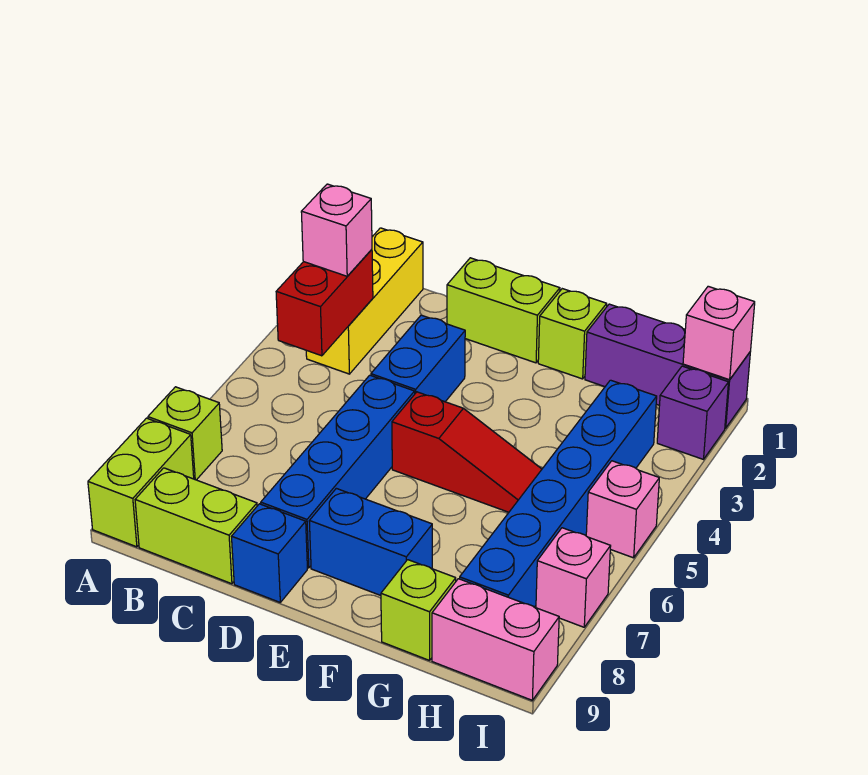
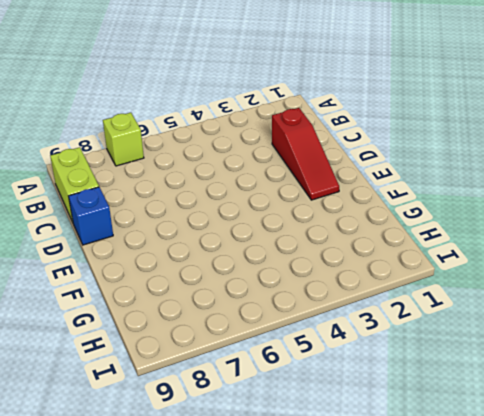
red 1x3 slope [272,108,339,200] -> red 1x3 slope moved to [392,392,542,512]
none -> lime 1x2 brick [88,418,194,547]
none -> yellow 1x3 brick [306,228,423,374]
none -> lime 1x2 brick [447,258,560,363]

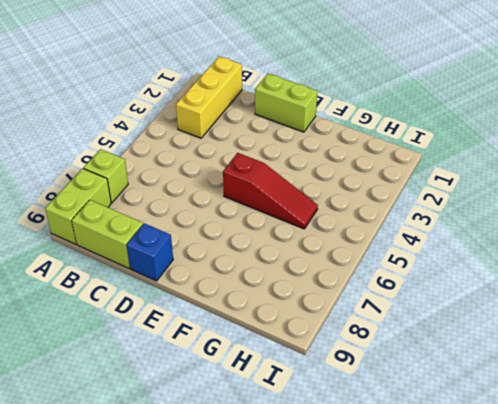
none -> blue 1x2 brick [371,315,465,402]
none -> blue 1x4 brick [261,375,415,568]
none -> blue 1x2 brick [309,488,432,595]

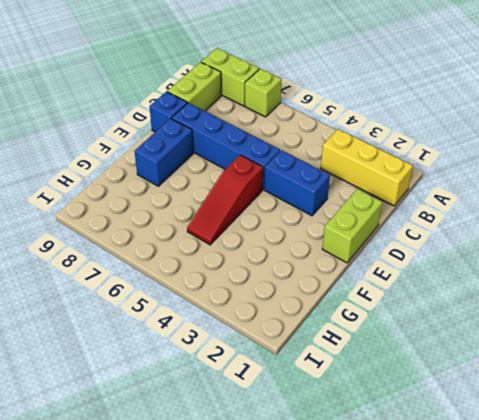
none -> lime 1x1 brick [538,289,607,379]
none -> purple 1x3 brick [585,304,750,428]
none -> lime 1x1 brick [381,560,456,660]

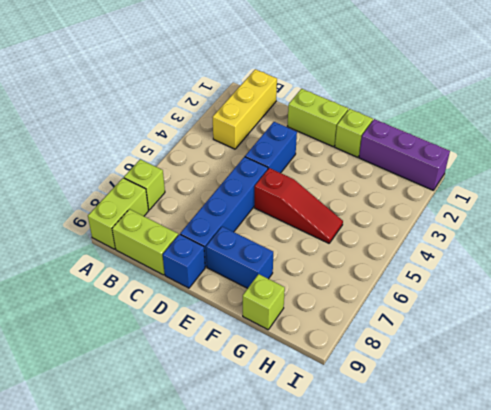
none -> blue 1x6 brick [460,380,657,607]
none -> pink 1x2 brick [432,579,559,700]
none -> purple 1x1 brick [657,366,729,459]

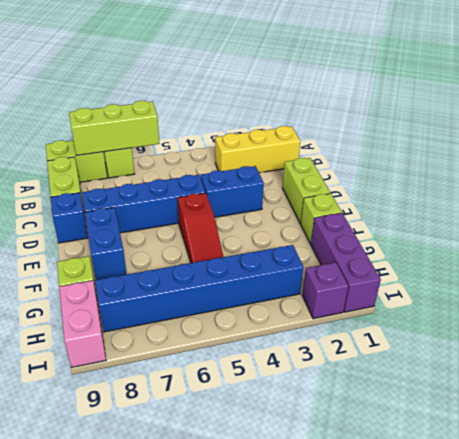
lime 1x3 brick [69,101,159,156] -> none
none -> pink 1x1 brick [586,461,659,558]
none -> pink 1x1 brick [536,528,611,627]
none -> red 1x2 brick [276,250,373,356]

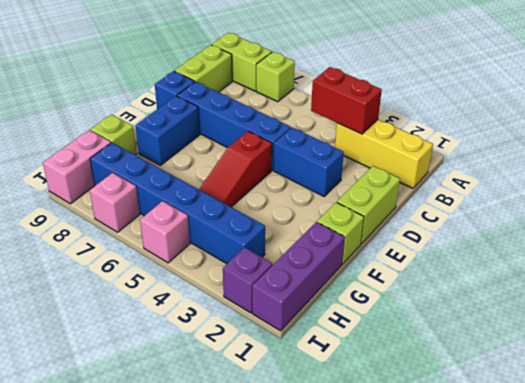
none -> pink 1x1 brick [683,286,755,380]
none -> pink 1x1 brick [301,184,372,276]

